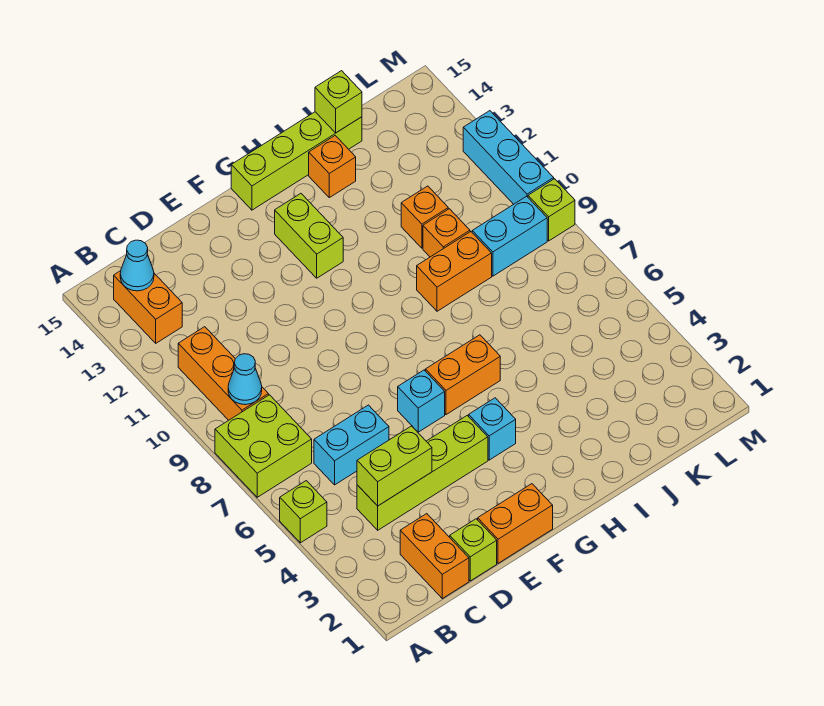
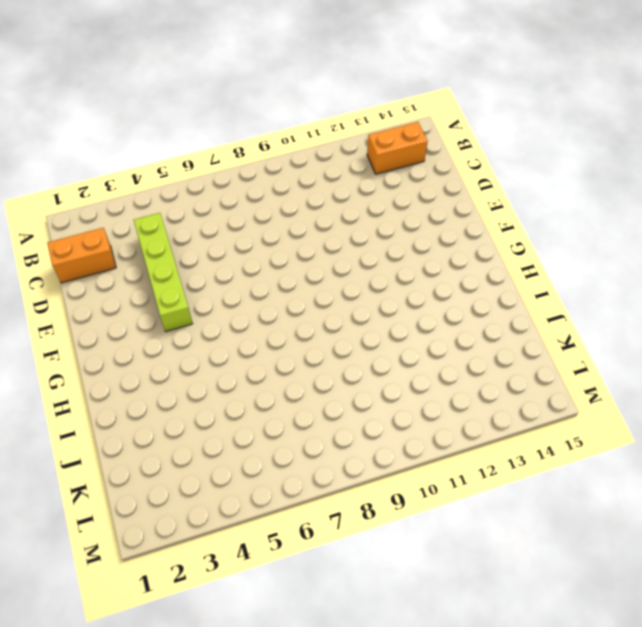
none -> lime 1x1 brick [280,481,327,543]
none -> lime 2x2 brick [215,395,312,497]
none -> orange 1x3 brick [178,327,269,420]

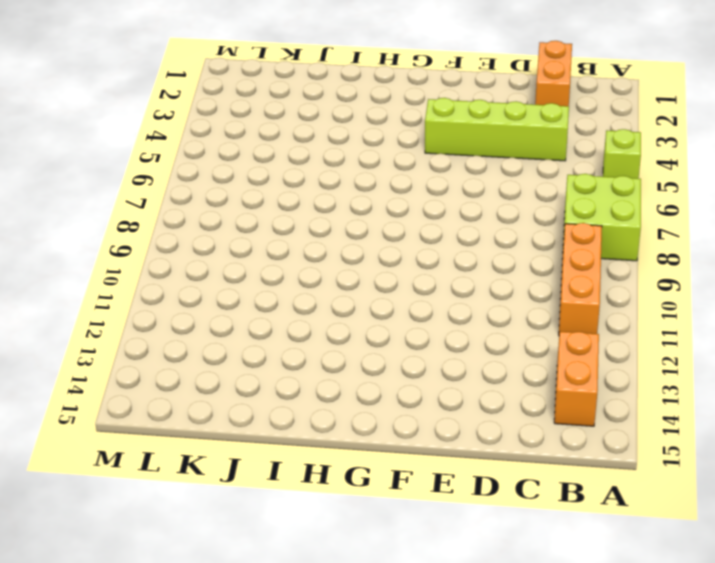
none -> cyan 1x2 brick [314,405,389,485]
none -> lime 1x1 brick [450,519,497,581]
none -> orange 1x2 brick [478,484,553,563]

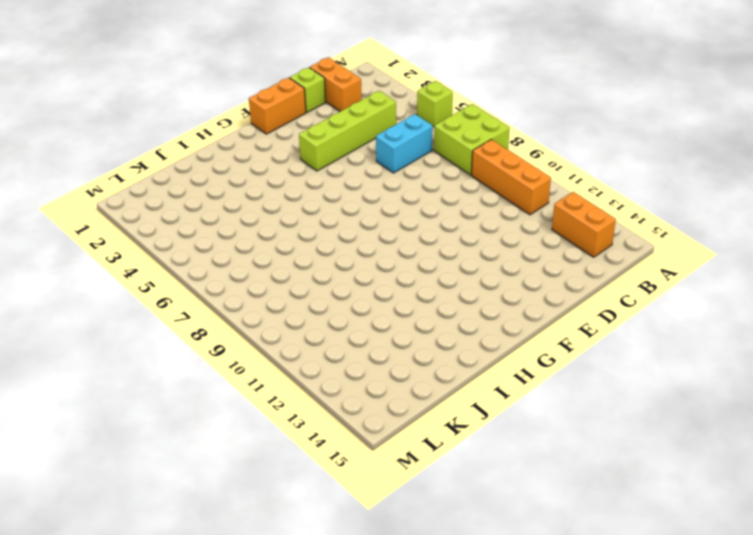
none -> cyan 1x1 brick [398,370,445,432]
none -> cyan 1x1 brick [469,398,516,460]
none -> orange 1x2 brick [426,335,500,415]

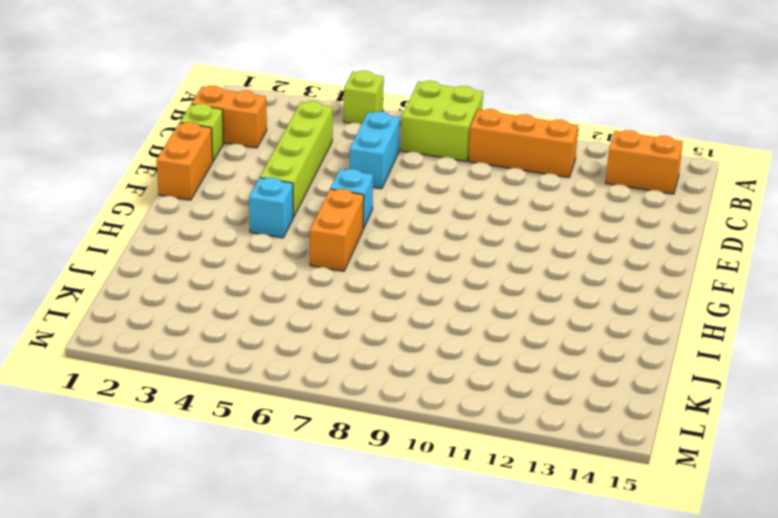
none -> lime 1x2 brick [275,194,343,278]
none -> lime 1x4 brick [231,112,362,210]
none -> orange 1x2 brick [417,232,492,311]

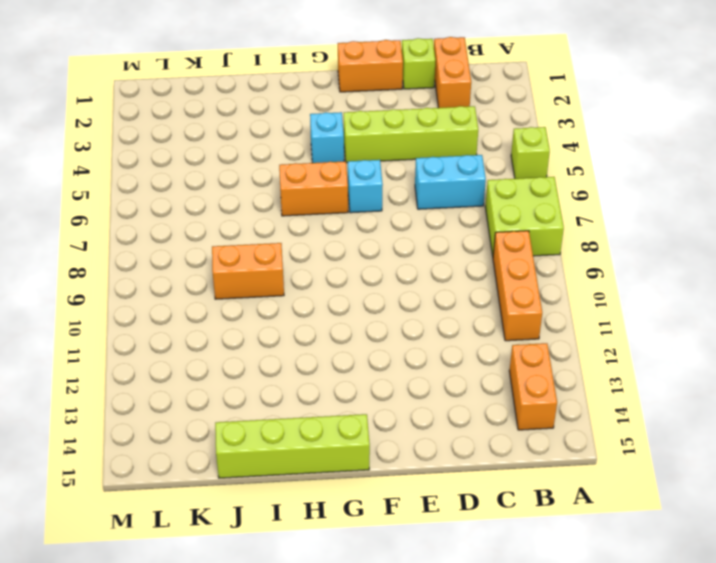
none -> lime 1x2 brick [275,194,343,278]
none -> orange 1x1 brick [309,136,356,198]
none -> orange 1x1 brick [423,209,470,257]

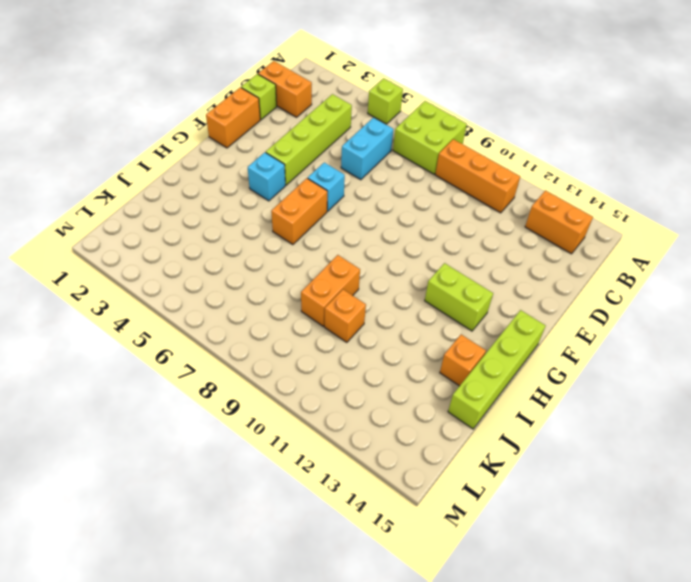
none -> orange 1x1 brick [401,186,448,248]
none -> cyan 1x2 brick [472,196,547,276]
none -> lime 1x1 brick [528,179,575,241]

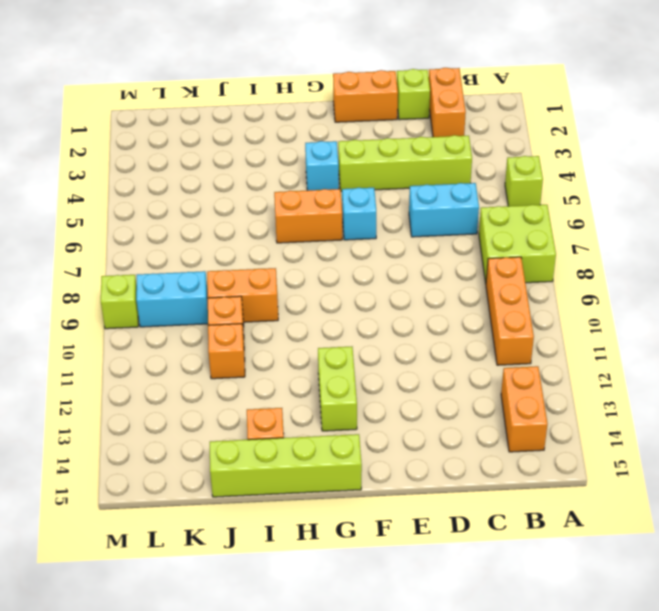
none -> cyan 1x3 brick [463,111,554,204]
none -> cyan 1x1 cone [228,354,262,405]
none -> cyan 1x1 cone [120,240,154,291]

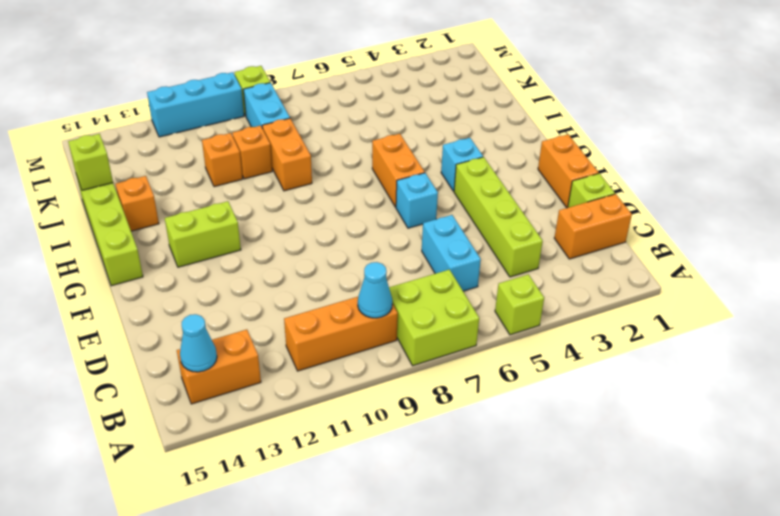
none -> lime 1x2 brick [357,426,432,506]

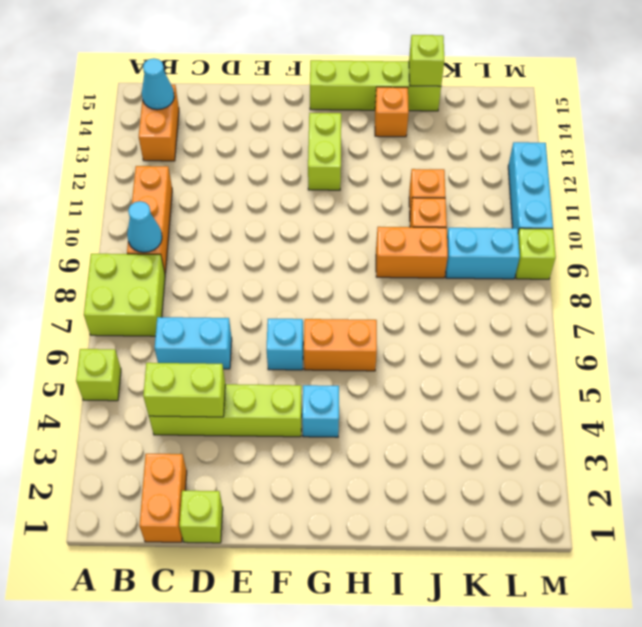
none -> orange 1x2 brick [478,484,553,563]

